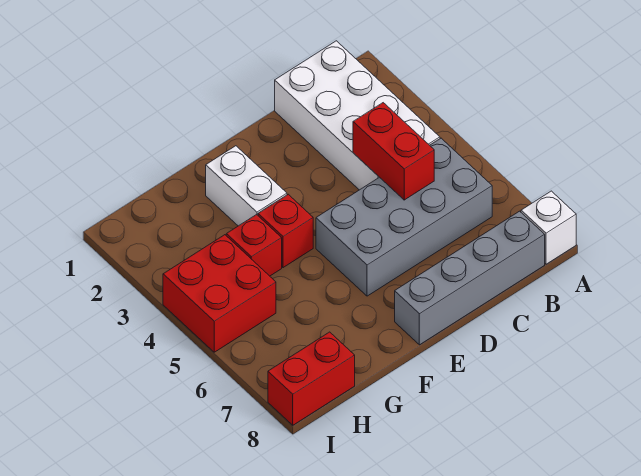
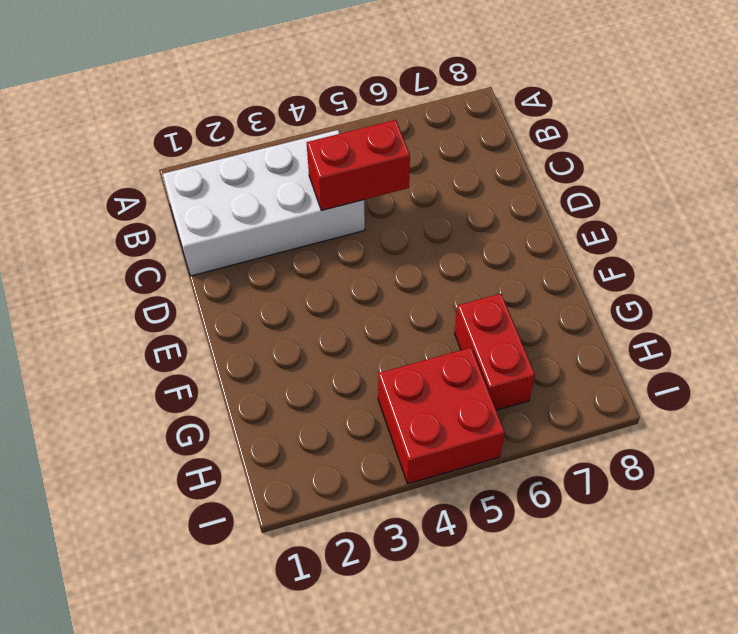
red 1x2 brick [455,294,535,410] -> red 1x2 brick moved to [268,332,355,425]
none -> white 1x1 brick [521,191,576,264]
none -> grey 2x4 brick [316,138,492,296]

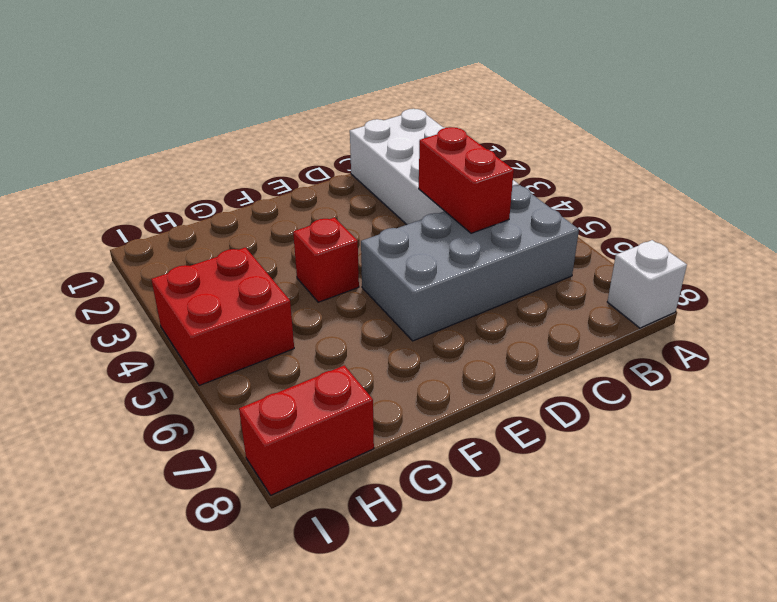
none -> grey 1x4 brick [395,211,545,345]
none -> white 1x2 brick [206,146,287,226]

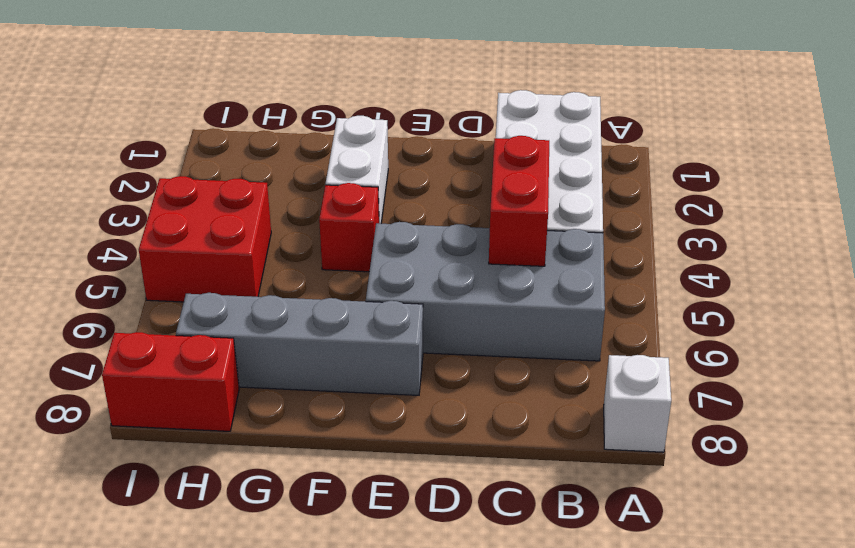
grey 1x4 brick [176,293,423,395] -> grey 1x4 brick moved to [395,211,545,345]
none -> red 1x1 brick [226,215,282,276]

